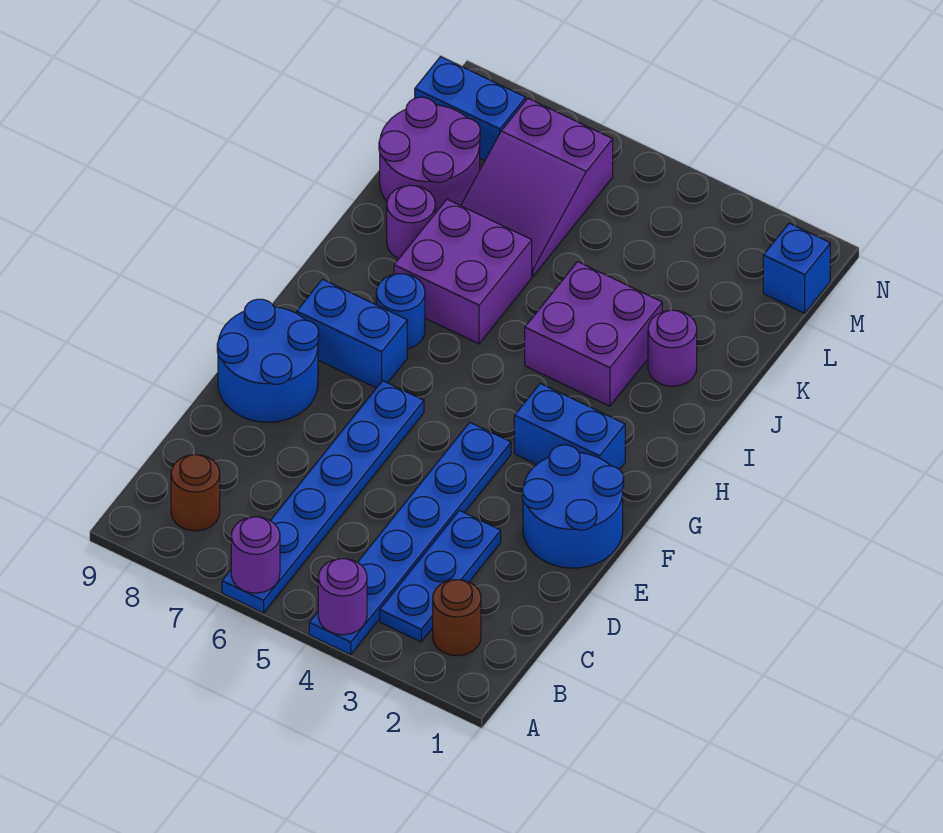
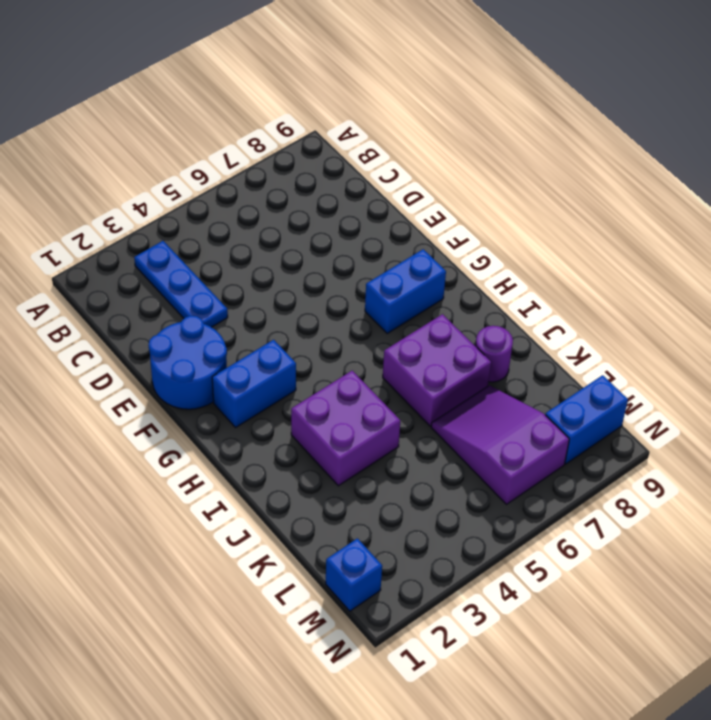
none -> blue 1x6 plate [309,422,511,655]
none -> blue 1x6 plate [222,381,424,613]
none -> brown 1x1 round brick [433,580,481,656]

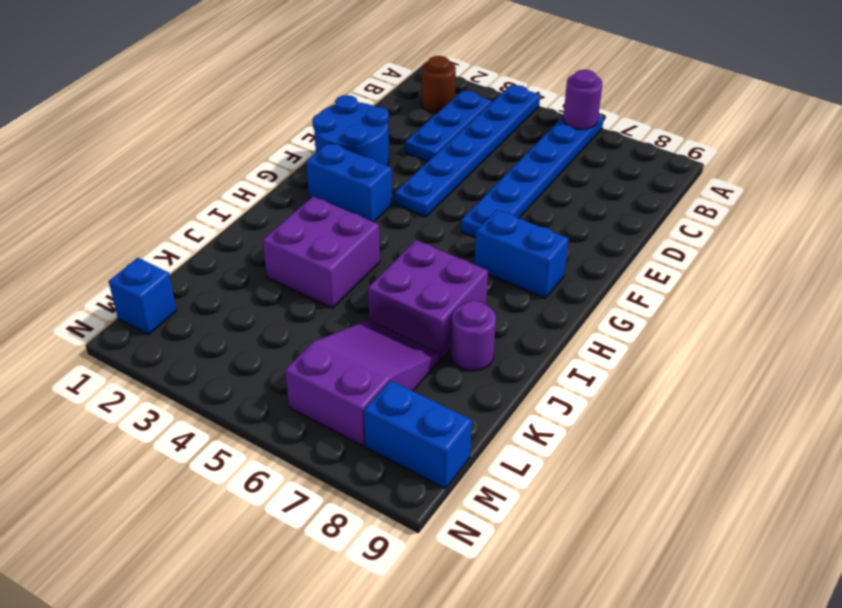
none -> brown 1x1 round brick [171,455,220,531]
none -> blue 2x2 round brick [217,299,319,422]
none -> blue 1x1 round brick [376,274,425,349]

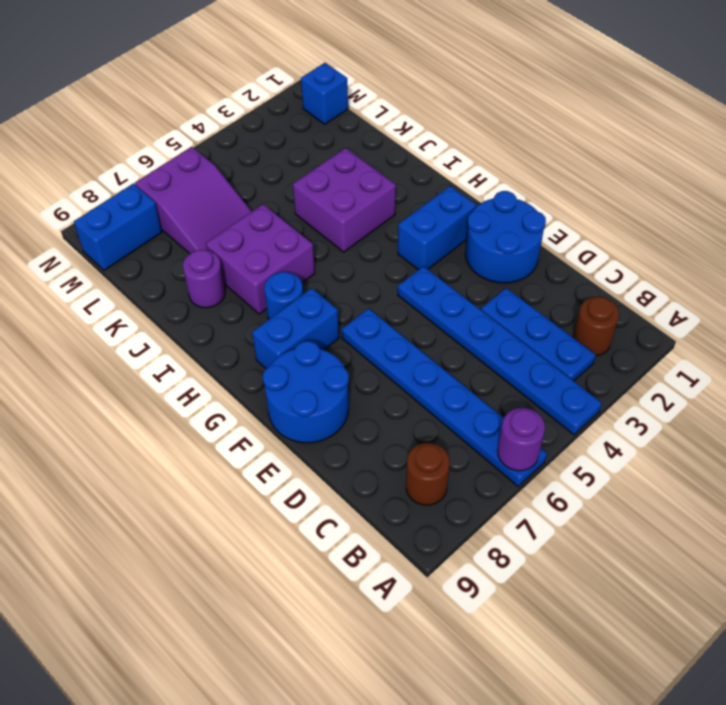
none -> purple 1x1 round brick [648,310,697,386]
none -> purple 2x2 round brick [379,97,480,213]
none -> purple 1x1 round brick [318,559,367,635]

